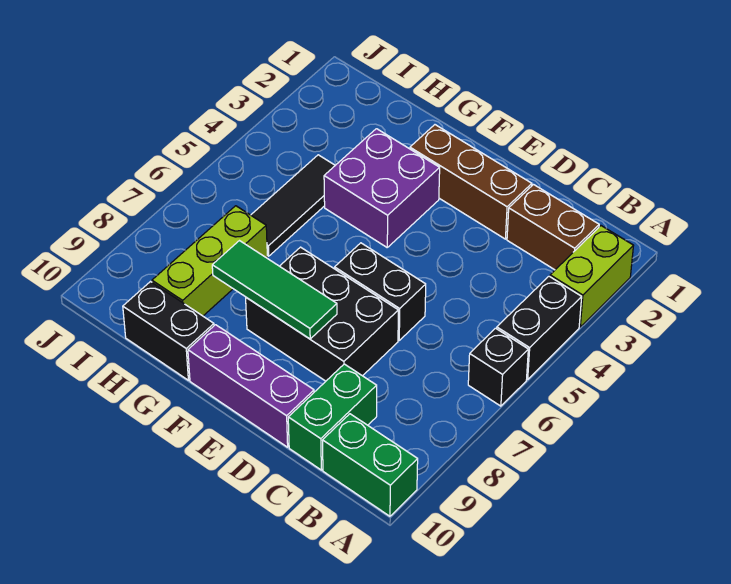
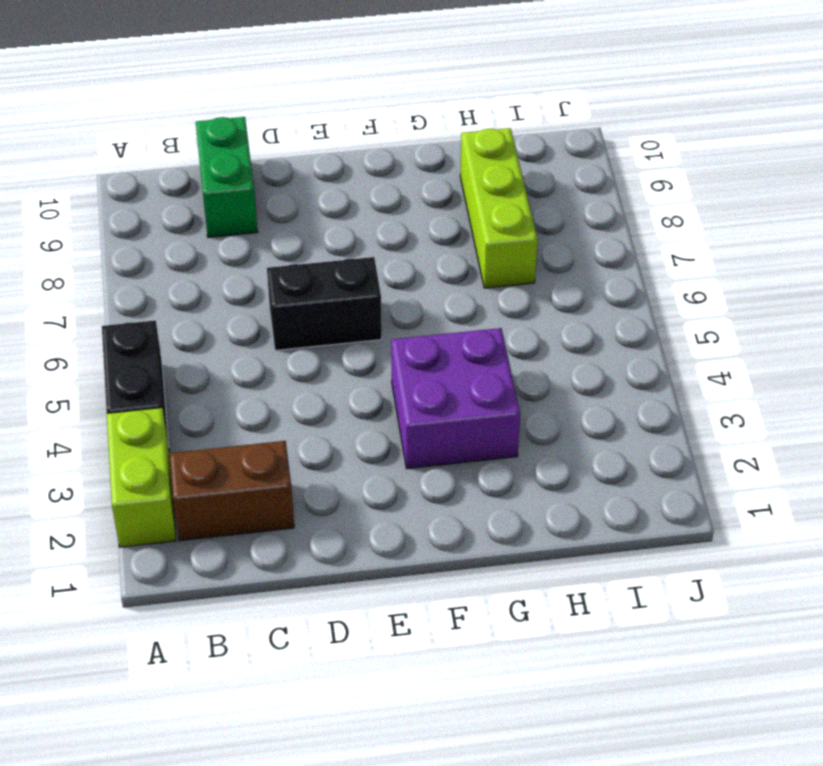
none -> black 1x1 brick [468,328,528,406]
none -> green 1x2 brick [323,414,418,516]
none -> brown 1x3 brick [410,125,532,239]

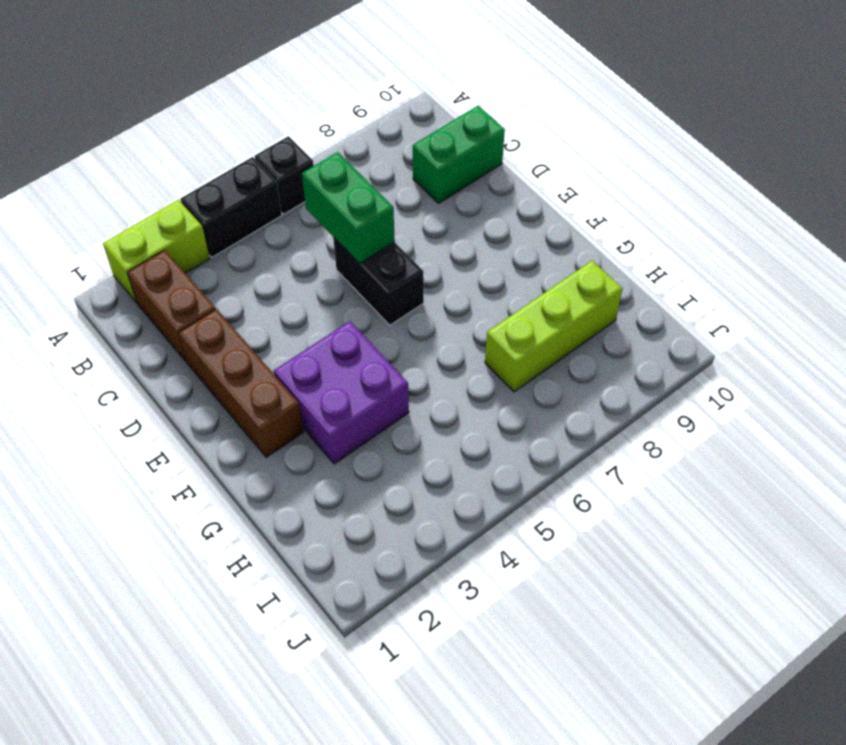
green 1x2 brick [302,152,395,264] -> green 1x2 brick moved to [323,414,418,516]
none -> black 2x3 brick [246,247,398,381]
none -> purple 1x3 brick [188,325,314,447]
none -> black 1x2 brick [123,282,214,380]

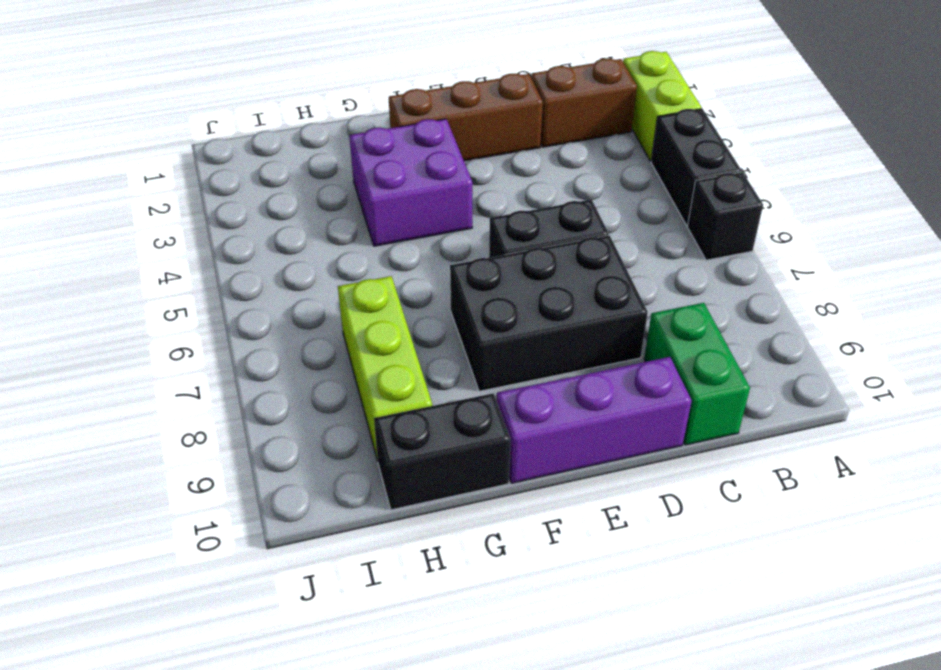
none -> green 1x2 brick [323,414,418,516]
none -> black 1x3 tile [251,155,335,256]
none -> green 1x3 tile [212,241,337,339]

